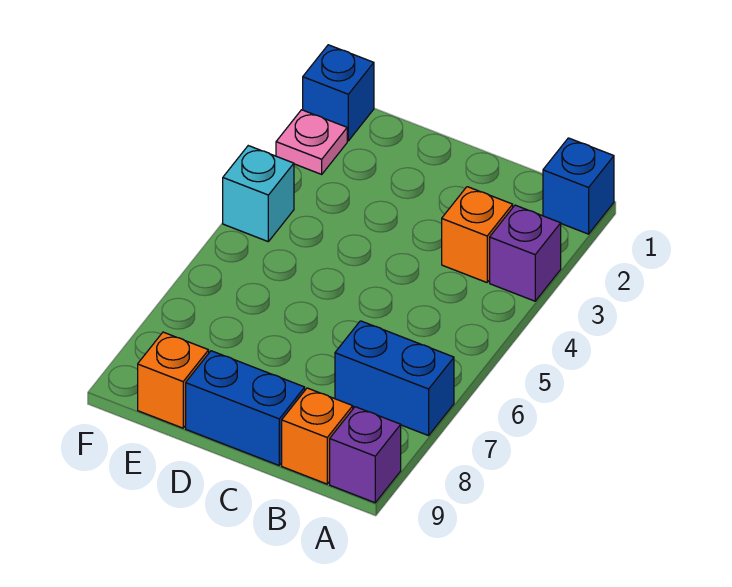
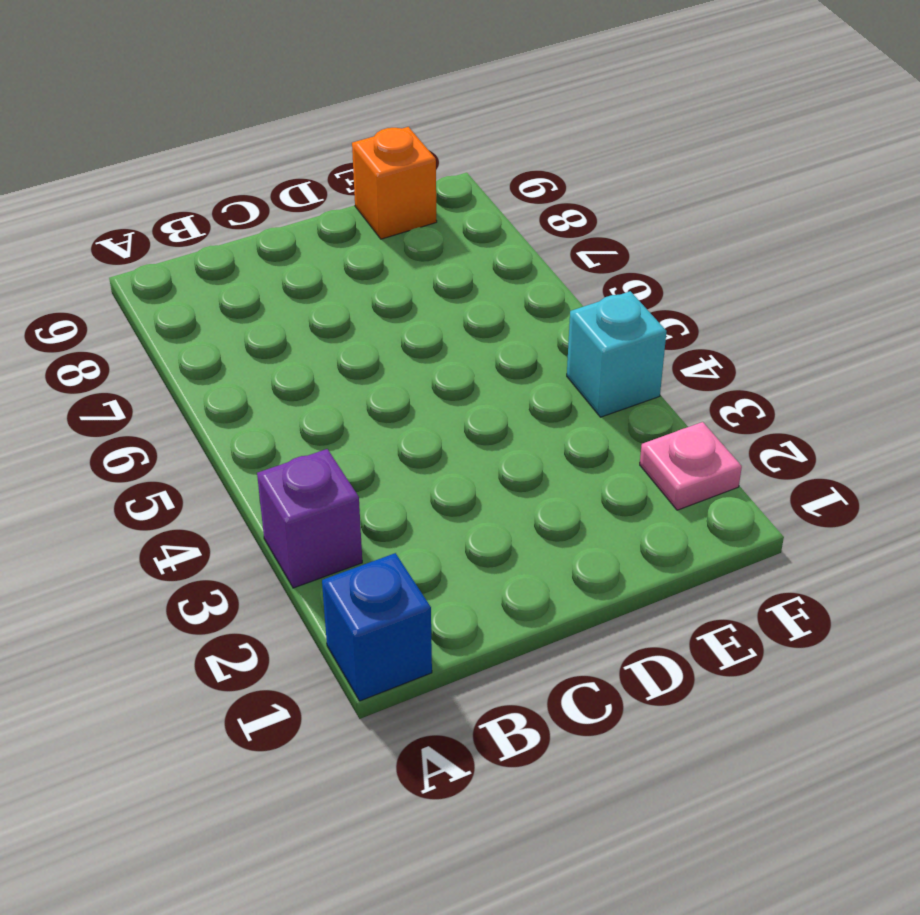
none -> blue 1x2 brick [335,321,454,436]
none -> purple 1x1 brick [330,407,401,503]

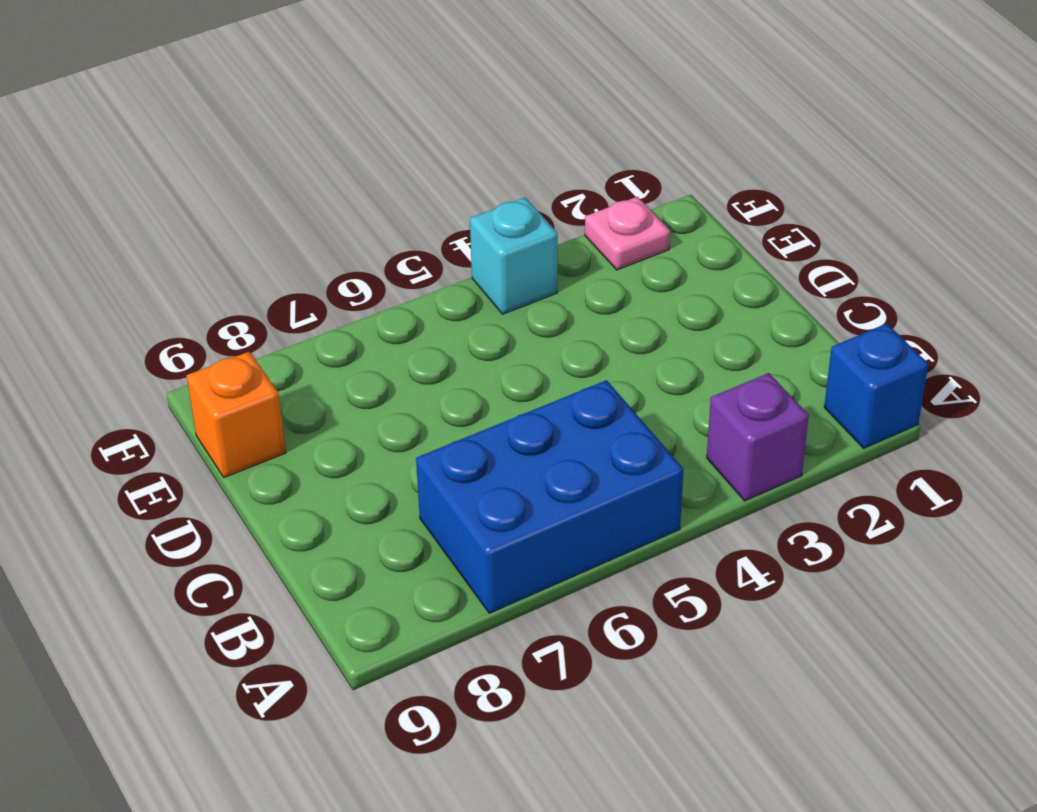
blue 2x3 brick [416,380,684,613] -> blue 1x2 brick [335,321,454,436]
none -> purple 1x1 brick [330,407,401,503]
none -> orange 1x1 brick [442,187,513,282]

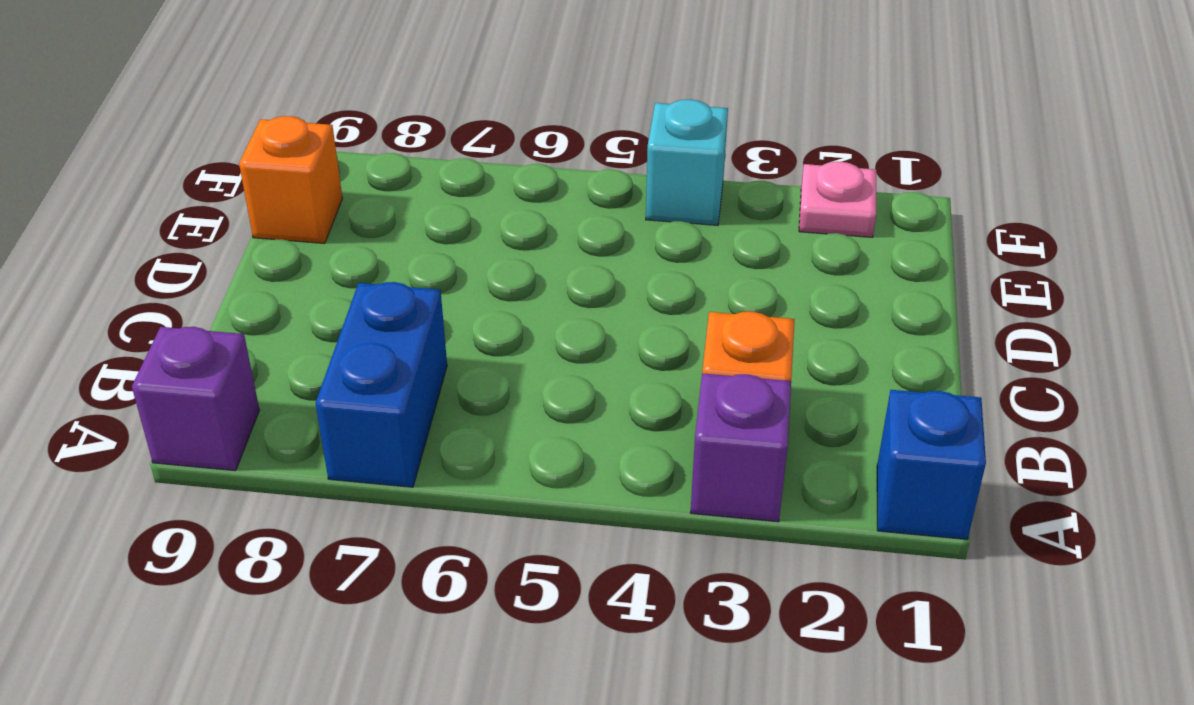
none -> orange 1x1 brick [282,388,353,484]
none -> blue 1x2 brick [186,351,305,465]

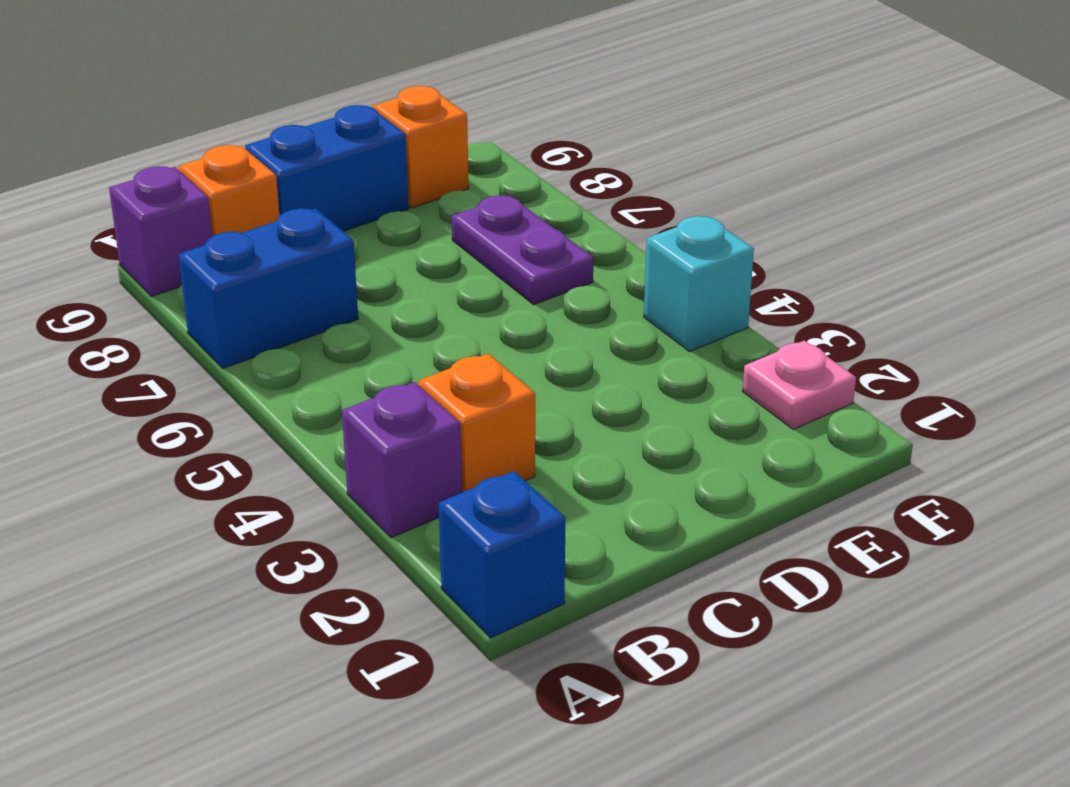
purple 1x2 plate [452,195,593,304] -> none
none -> blue 1x1 brick [303,45,374,141]

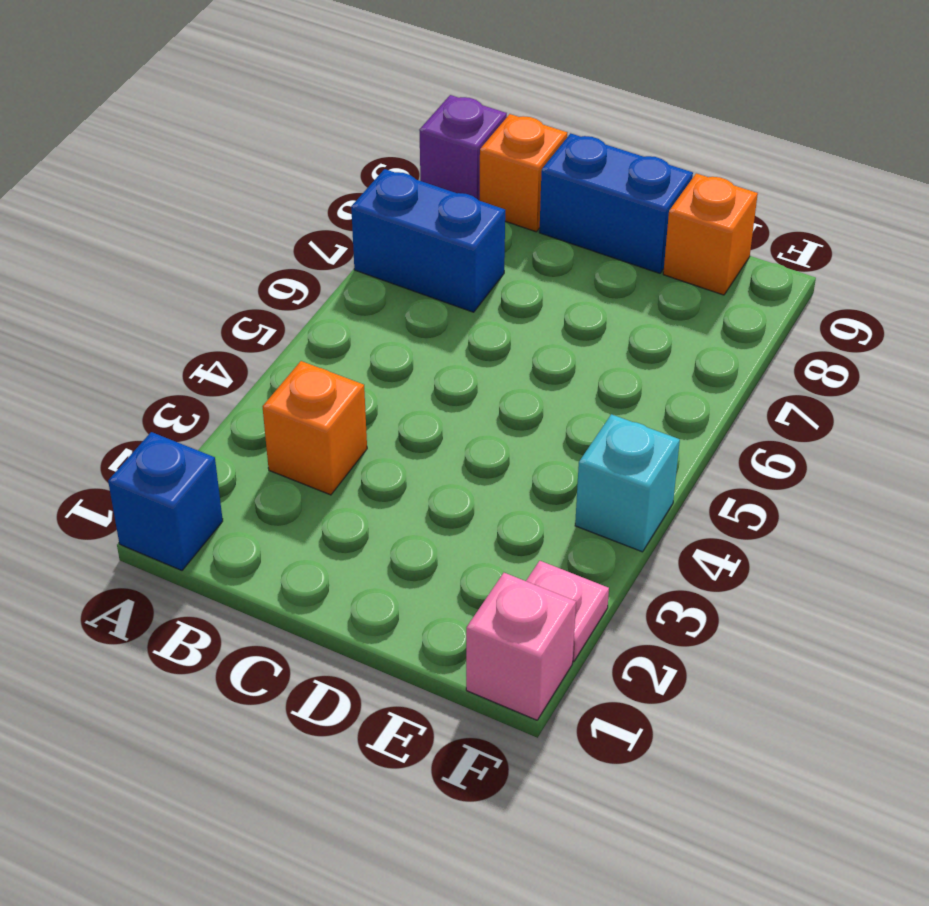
pink 1x1 brick [466,573,576,720] -> blue 1x1 brick [303,45,374,141]
none -> purple 1x1 brick [490,205,561,301]

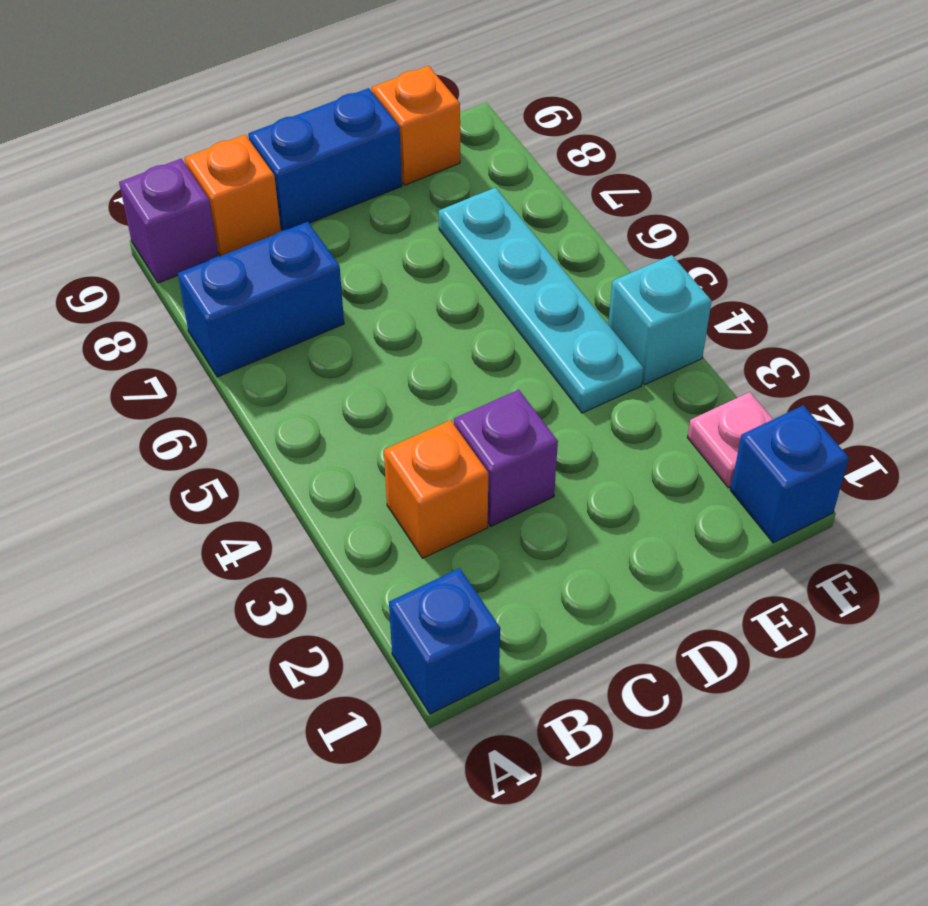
purple 1x1 brick [454,390,558,526] -> purple 1x1 brick moved to [490,205,561,301]
cyan 1x4 plate [439,188,644,413] -> none

